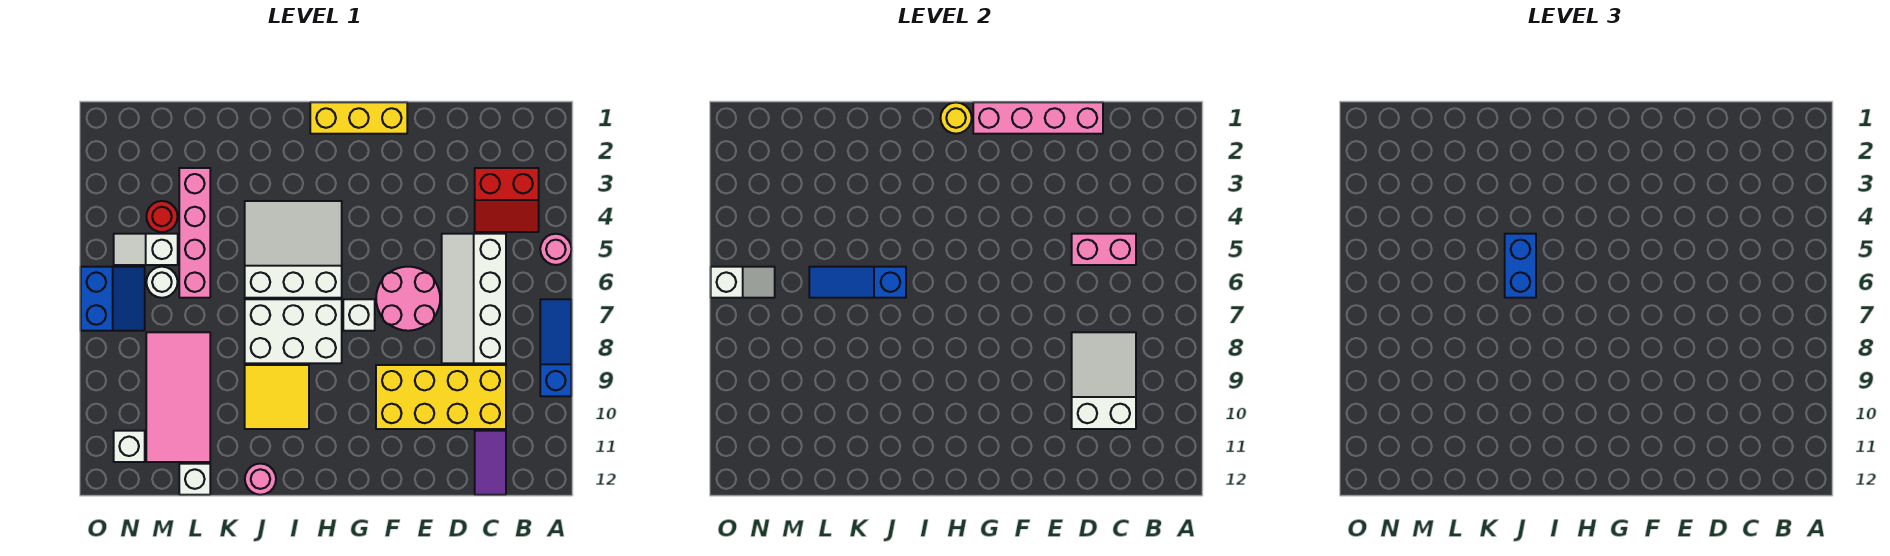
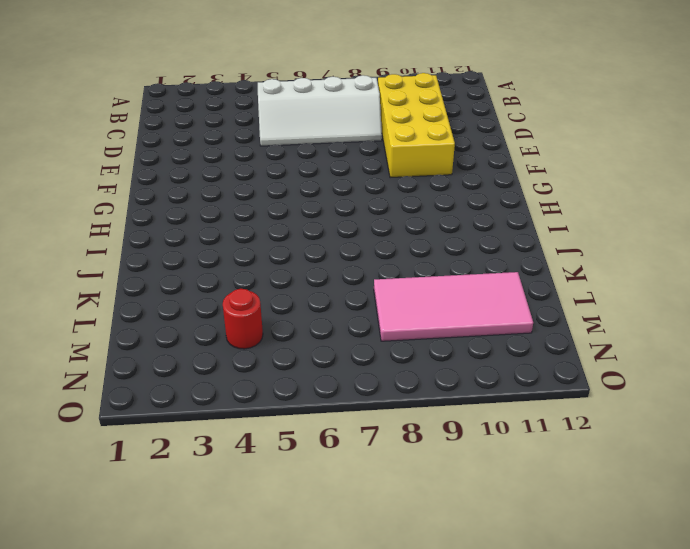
none -> pink 1x1 round brick [540,234,571,265]
none -> blue 1x3 slope [540,299,571,396]
none -> red 2x2 slope [475,168,539,232]

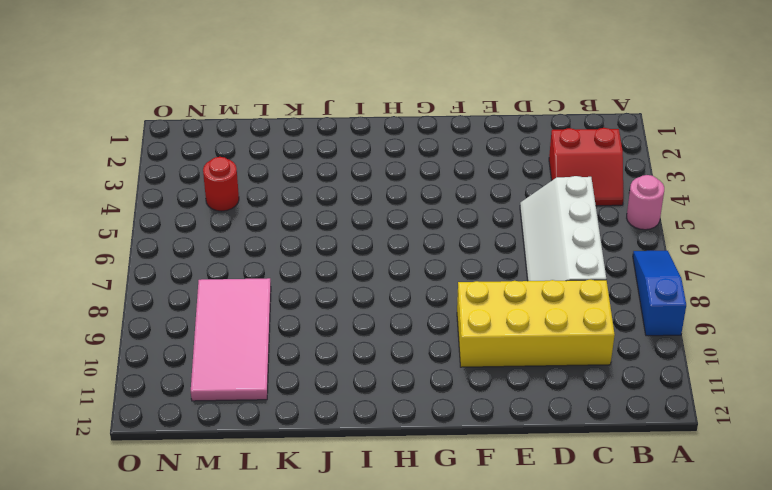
none -> purple 1x2 tile [475,431,506,495]
none -> pink 2x2 round brick [376,267,440,331]
none -> yellow 1x3 brick [310,102,407,134]

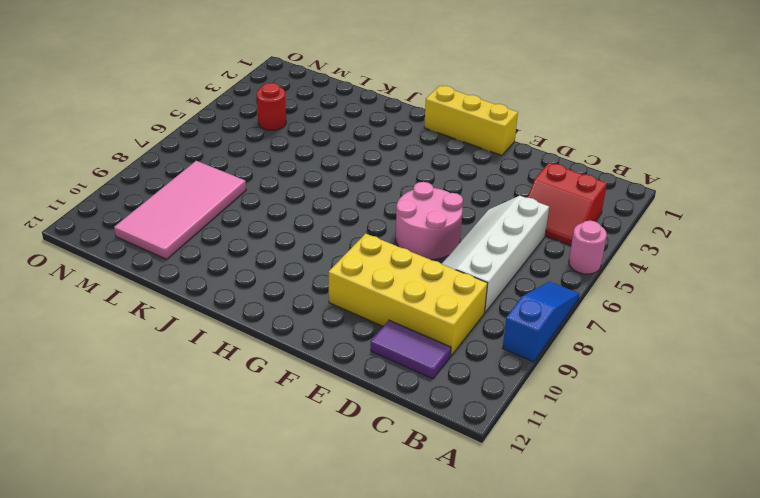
purple 1x2 tile [371,320,451,379] -> purple 1x2 tile turned to [475,431,506,495]
none -> white 1x1 brick [343,299,375,331]
none -> white 3x3 slope [245,201,342,298]
none -> white 2x3 brick [245,299,342,363]

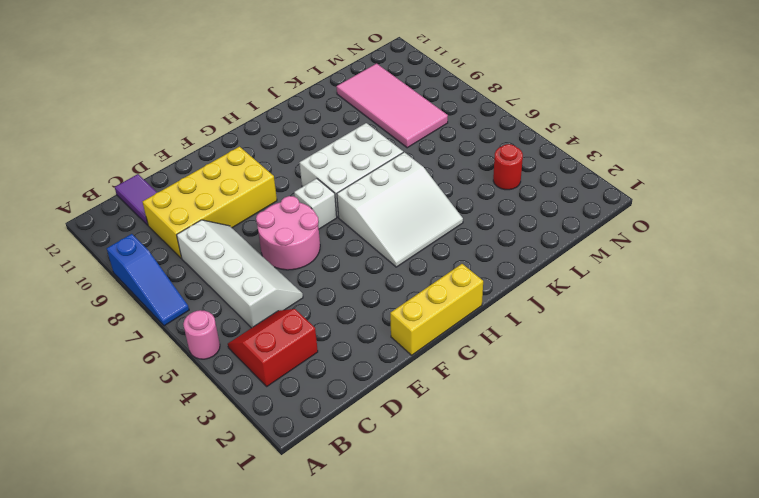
none -> yellow 2x2 tile [245,365,309,429]
none -> pink 1x1 round brick [245,464,276,495]
none -> pink 1x4 brick [179,168,210,298]

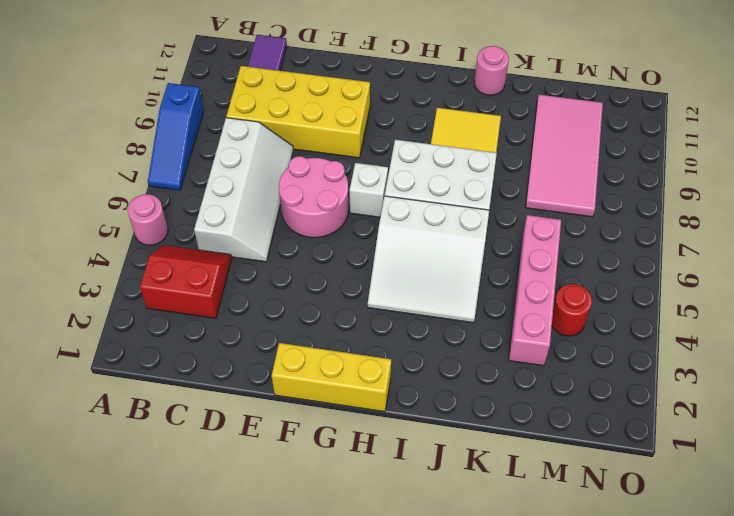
none -> white 1x1 brick [179,464,210,495]
none -> white 1x2 slope [114,234,178,265]
none -> white 1x1 round brick [146,267,178,298]

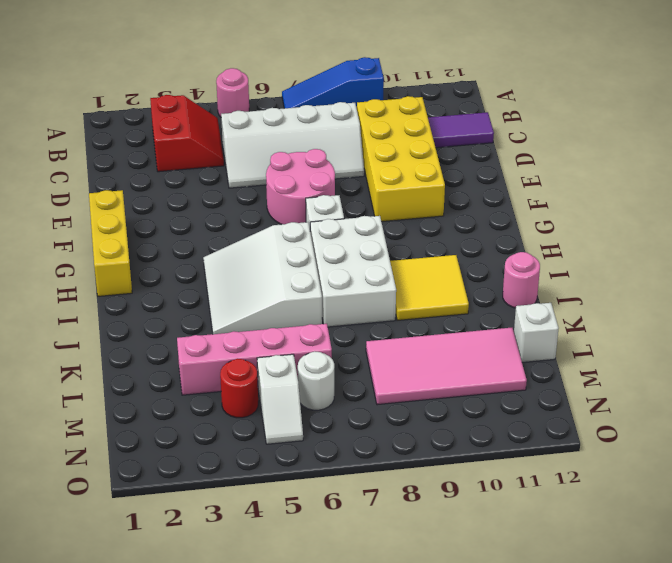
none -> blue 2x2 slope [81,267,145,331]
none -> white 1x1 brick [114,431,145,462]
none -> pink 1x2 brick [1072,234,1136,265]

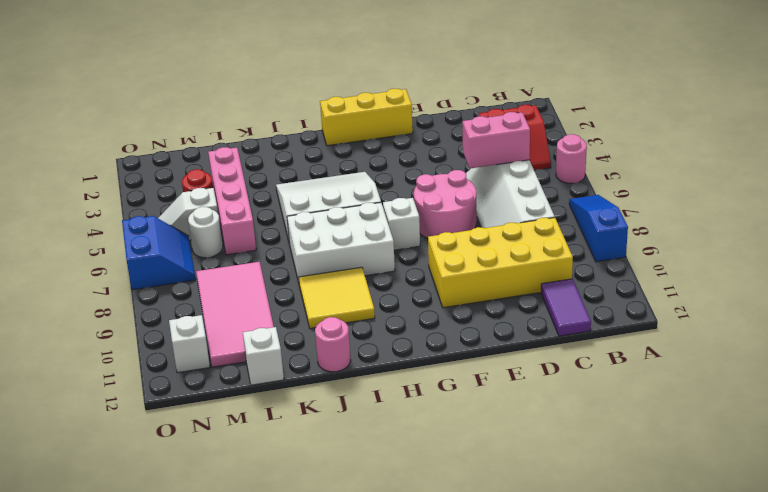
none -> white 2x3 slope [1072,332,1136,429]
none -> pink 1x4 brick [973,102,1103,134]
none -> yellow 1x1 round brick [941,103,972,134]

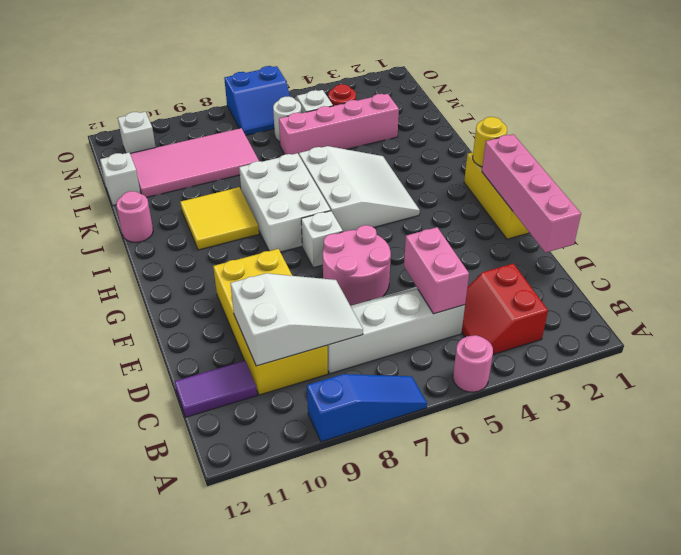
none -> blue 1x3 slope [809,267,906,298]
none -> white 1x2 slope [711,267,775,298]
none -> blue 1x2 brick [1505,234,1536,298]

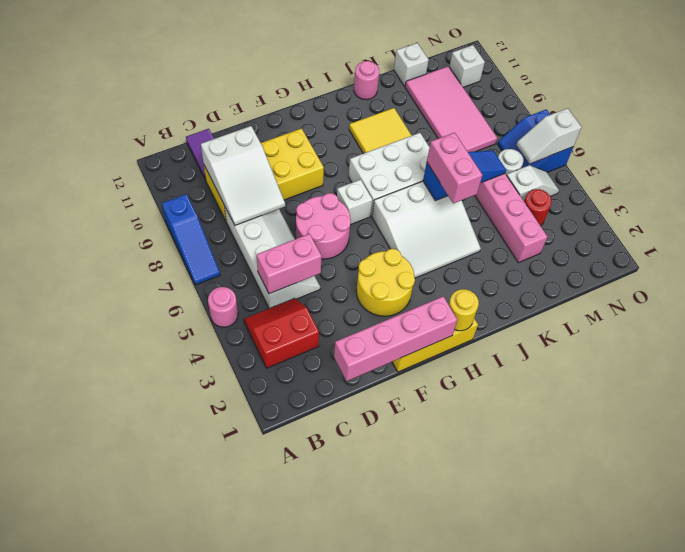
yellow 2x2 round brick [356,249,415,316] -> none
pink 1x2 brick [427,133,482,203] -> blue 1x2 brick [1505,234,1536,298]

